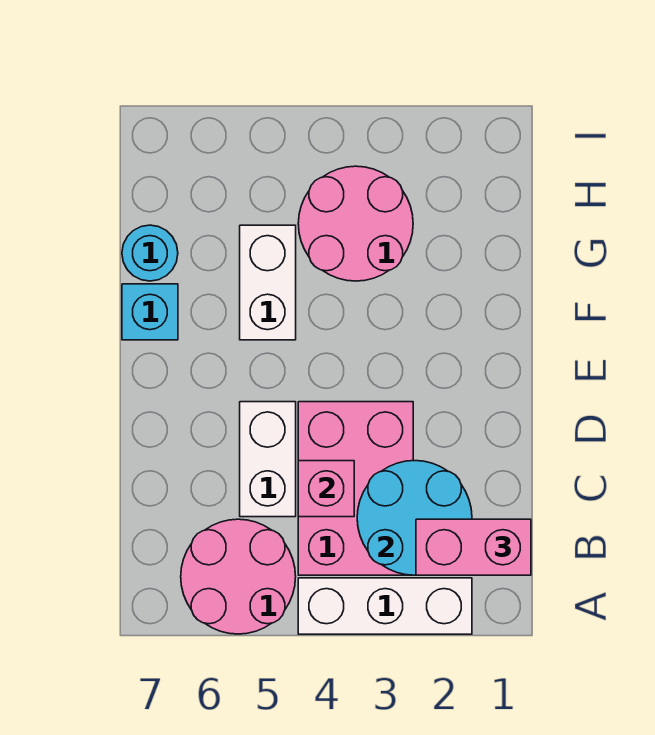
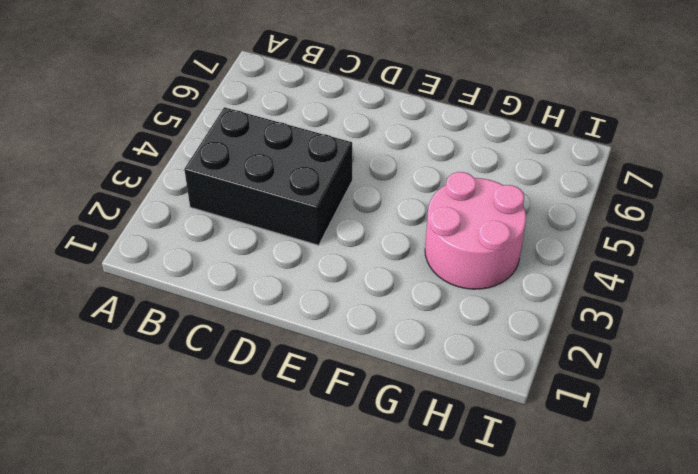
black 2x3 brick [184,107,352,245] -> pink 2x3 brick [298,402,413,575]
none -> white 1x3 brick [298,578,472,634]
none -> pink 2x2 round brick [181,519,296,634]

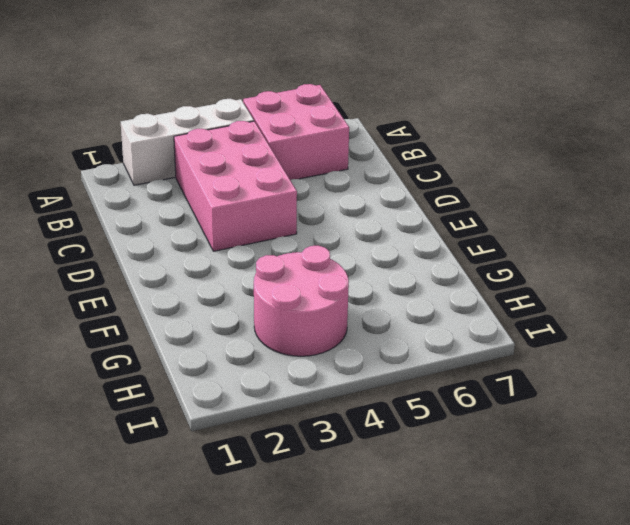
pink 2x2 brick [243,84,349,180] -> pink 2x2 round brick [181,519,296,634]
none -> white 1x2 brick [240,402,296,517]
none -> white 1x2 brick [240,225,296,340]

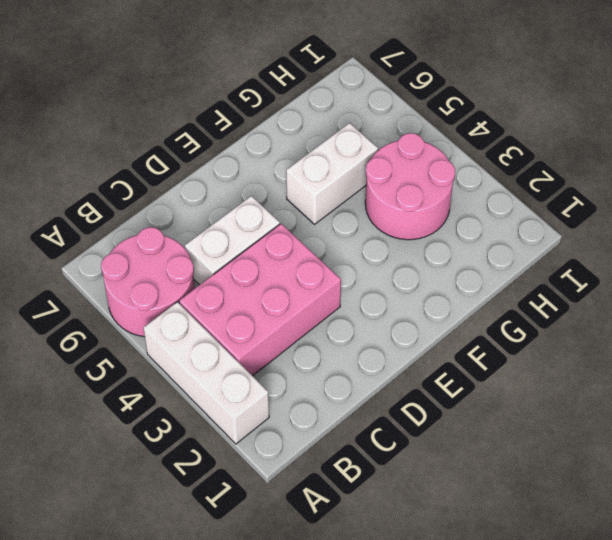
none -> cyan 1x1 brick [122,284,178,340]
none -> cyan 1x1 round brick [122,225,178,281]

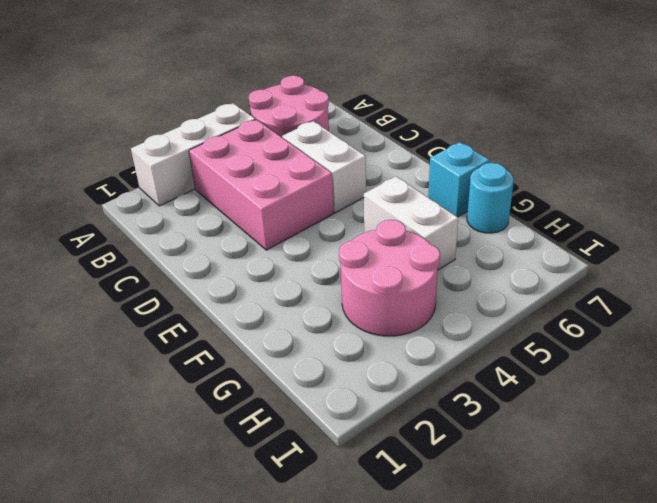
none -> cyan 2x2 round brick [357,461,472,575]
none -> pink 1x1 brick [298,461,354,517]

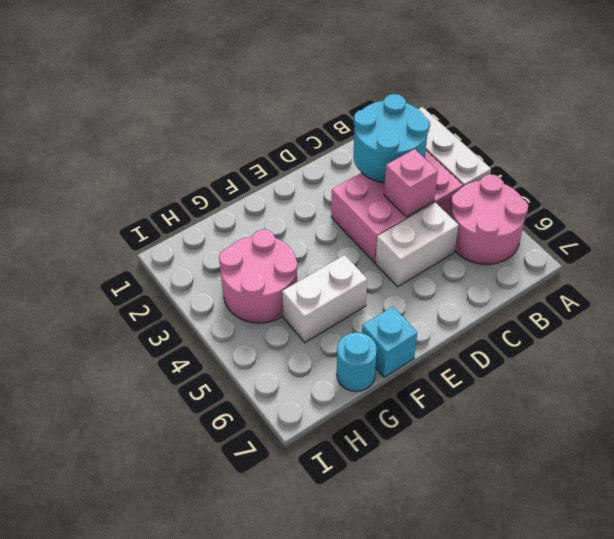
none -> pink 1x2 brick [416,519,531,575]

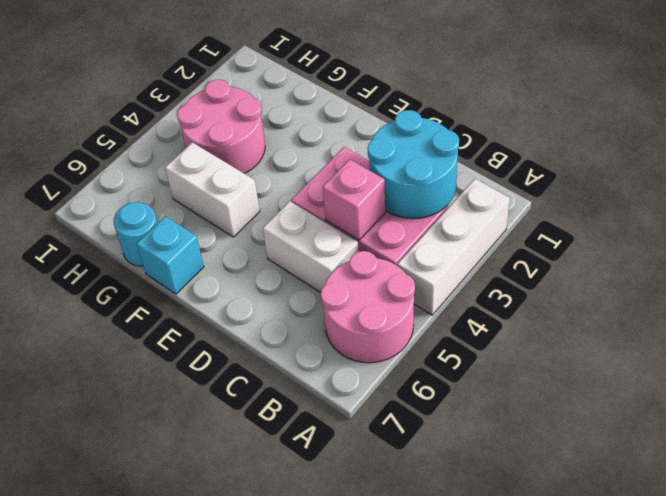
none -> pink 1x2 brick [416,519,531,575]

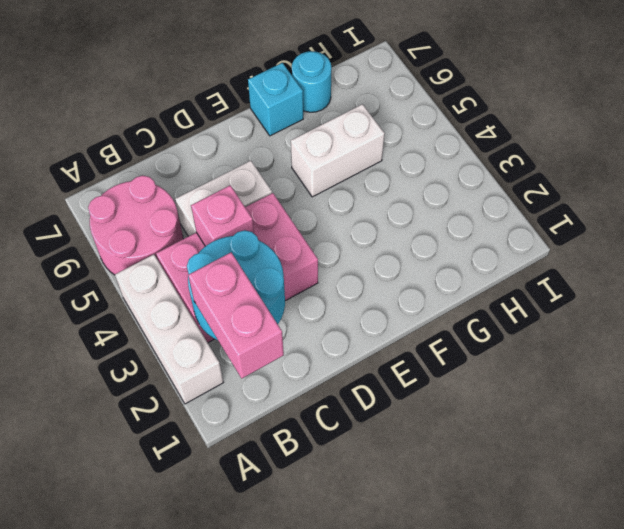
none -> pink 2x2 round brick [298,166,413,281]

